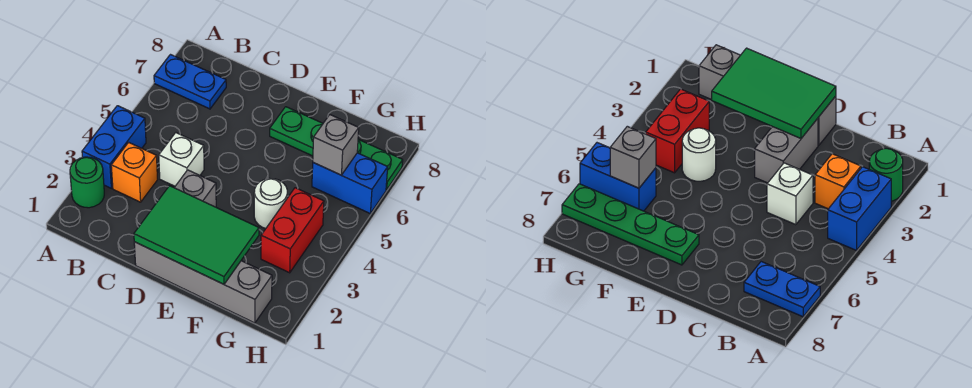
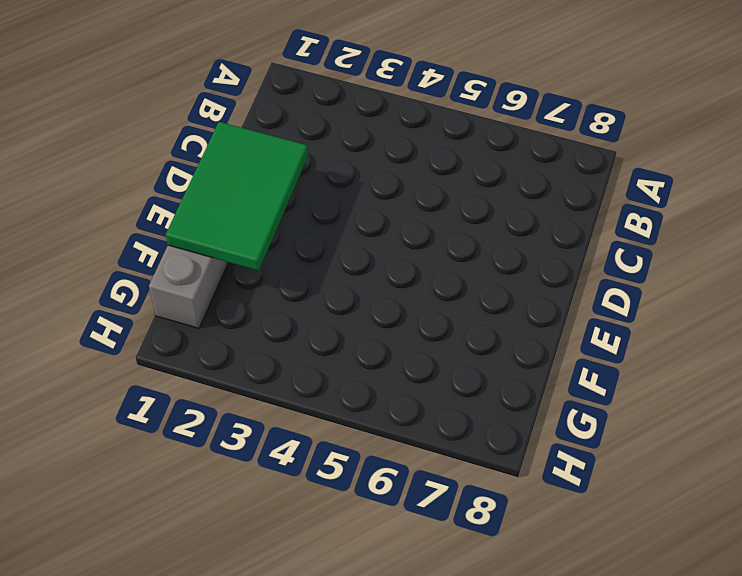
none -> green 1x1 round brick [70,157,104,208]
none -> blue 1x2 brick [82,106,146,188]
none -> blue 1x2 plate [154,55,226,109]

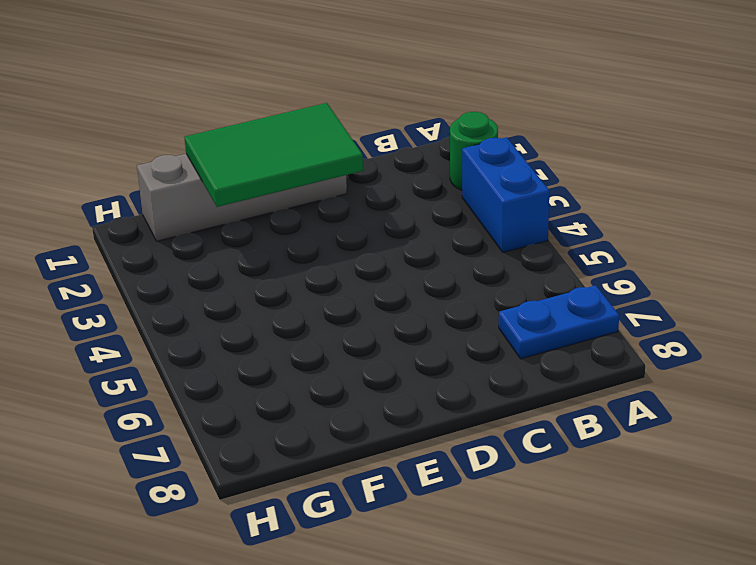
none -> orange 1x1 brick [111,142,157,202]
none -> white 1x1 brick [159,133,204,186]
none -> grey 1x2 brick [174,170,216,207]

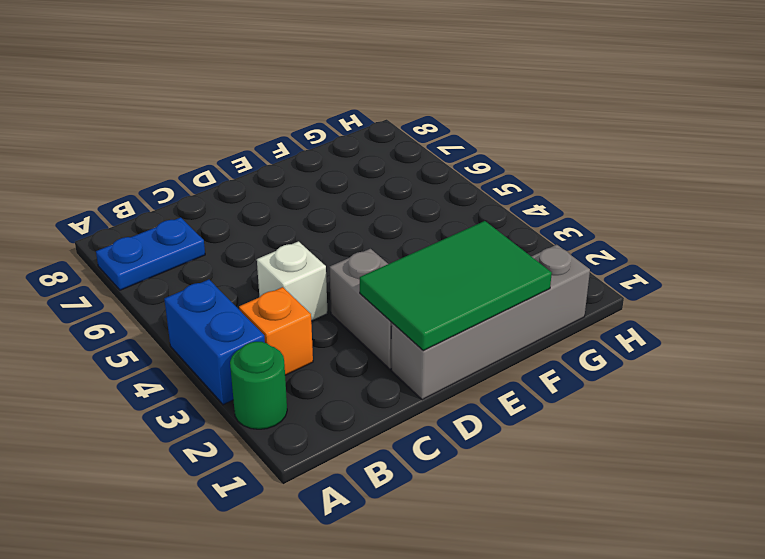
none -> green 1x4 plate [270,107,403,190]
none -> white 1x1 round brick [254,178,287,228]
none -> red 1x2 brick [261,188,324,273]

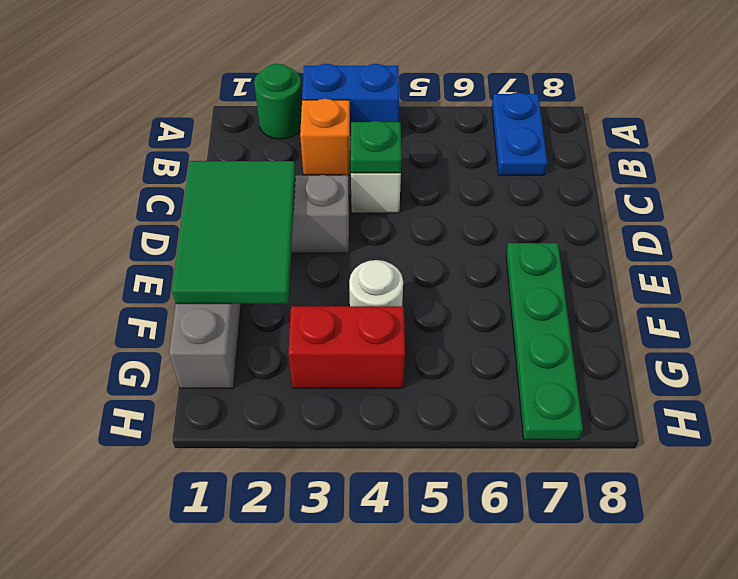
green 1x1 plate [350,121,401,173] -> none
none -> blue 1x2 brick [312,153,388,213]
none -> grey 1x1 brick [313,115,359,175]

